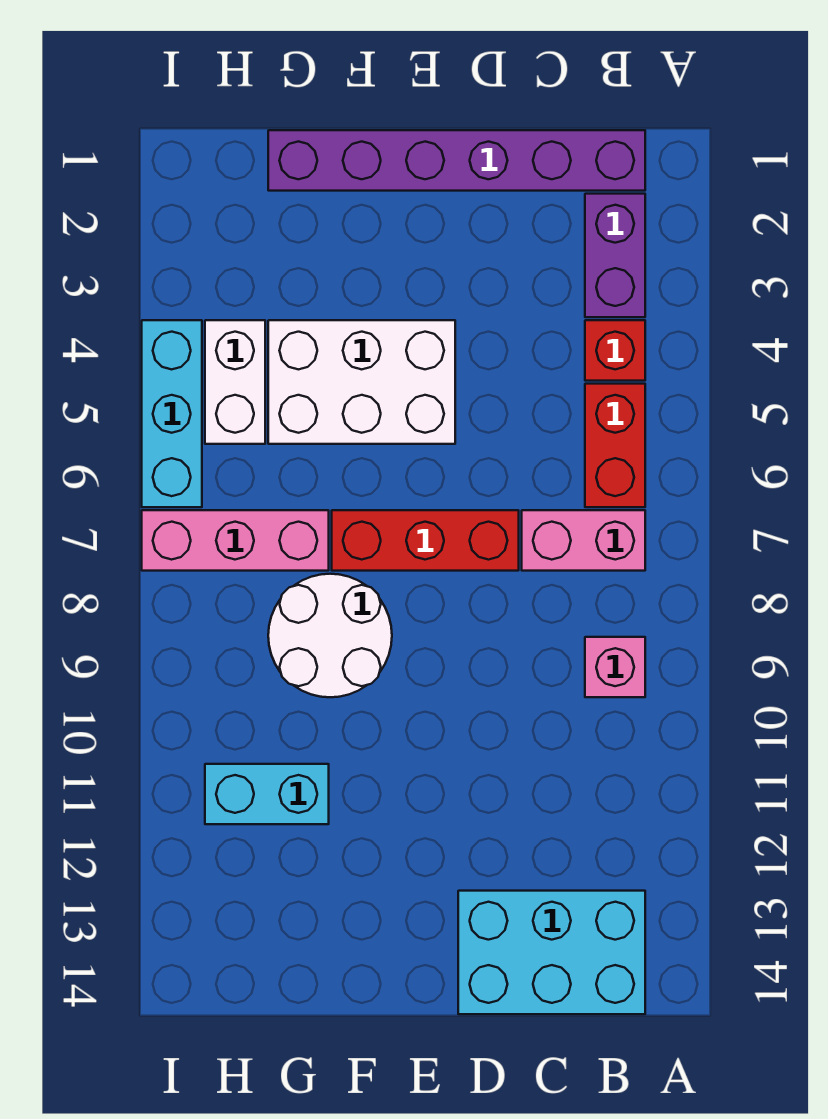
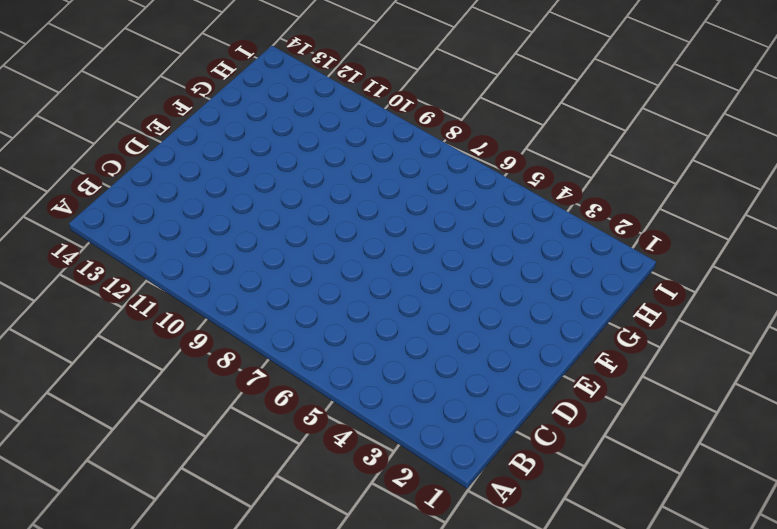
none -> purple 1x6 brick [268,130,645,191]
none -> purple 1x2 brick [585,194,645,317]
none -> red 1x1 brick [585,320,645,381]

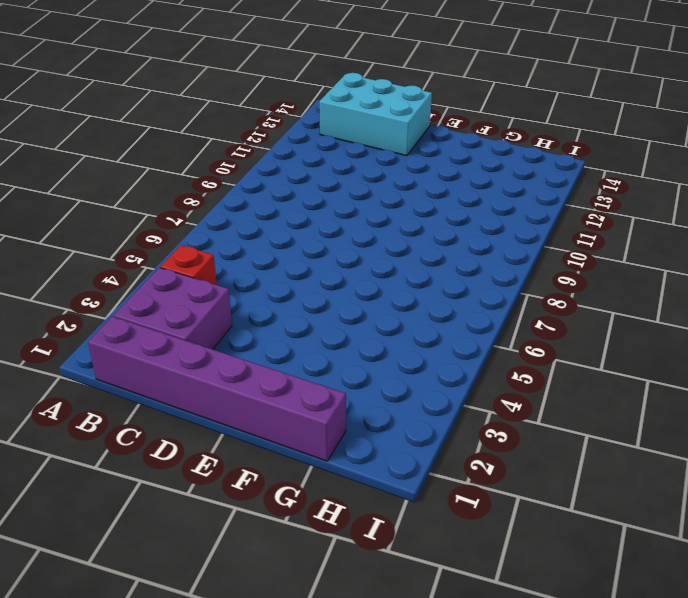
purple 2x2 brick [113,268,232,349] -> purple 1x2 brick [585,194,645,317]
none -> red 1x2 brick [585,384,645,507]
none -> pink 1x2 brick [522,510,645,571]
none -> pink 1x1 brick [585,637,645,697]

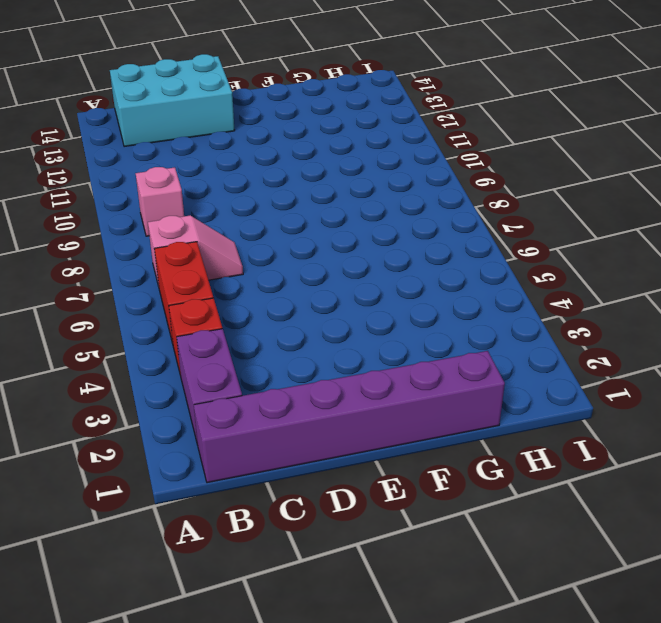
pink 1x2 slope [148,216,243,286] -> pink 1x2 brick [522,510,645,571]
none -> red 1x3 brick [332,510,519,571]
none -> white 2x3 brick [268,320,455,444]
none -> white 2x2 round brick [268,574,392,697]

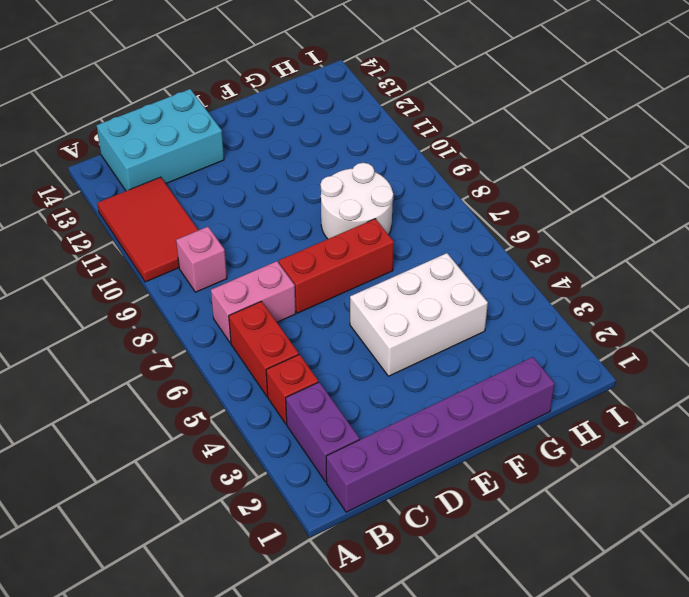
red 2x3 tile [97,177,198,282] -> none
none -> pink 1x3 brick [142,510,329,571]
none -> cyan 1x2 brick [205,764,329,824]
none -> white 1x2 brick [205,320,265,444]

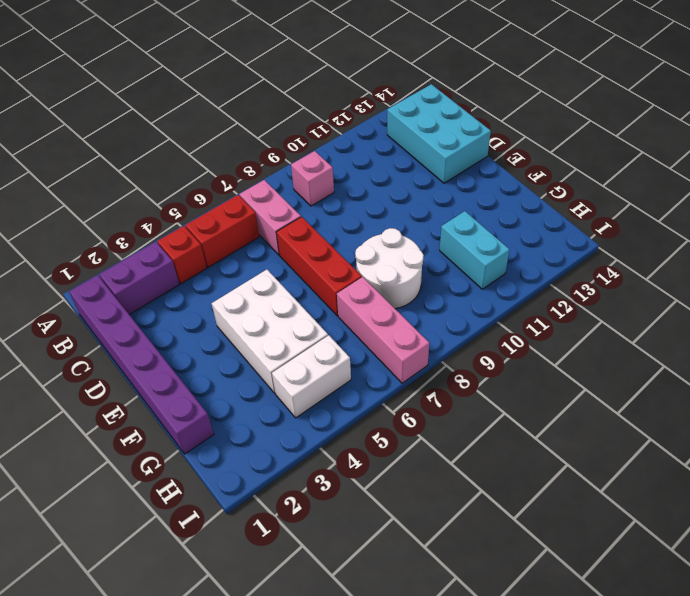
none -> cyan 1x3 brick [142,320,202,507]

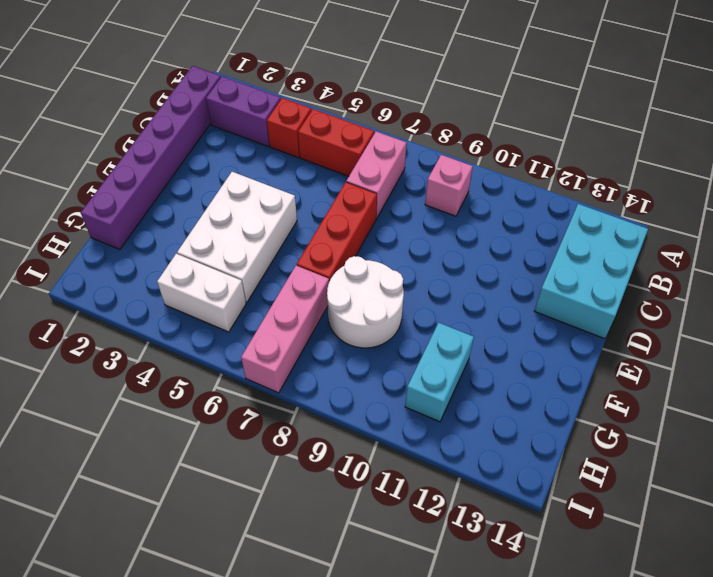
none -> cyan 1x3 brick [142,320,202,507]

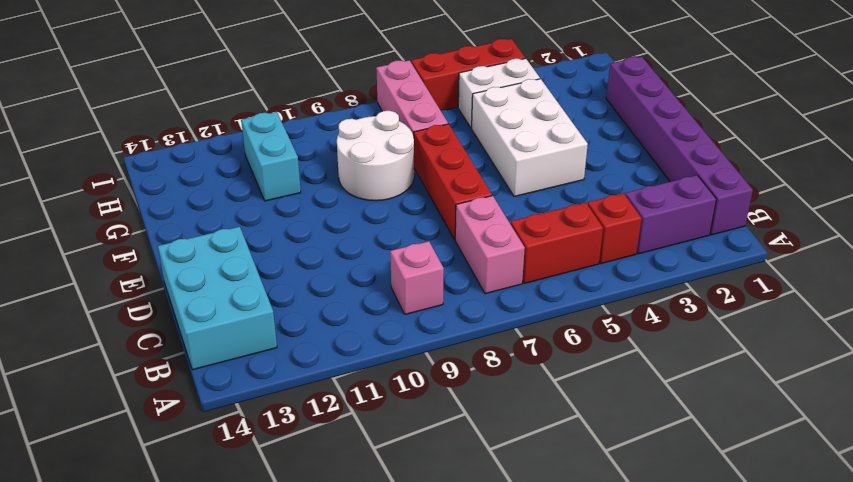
red 1x3 brick [411,39,525,111] -> cyan 1x3 brick [142,320,202,507]

